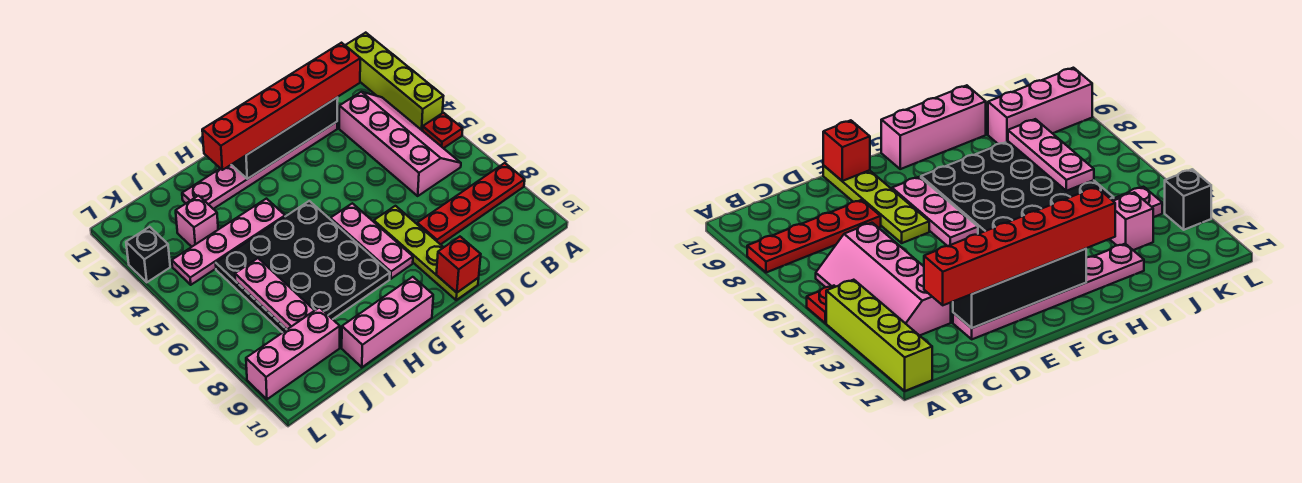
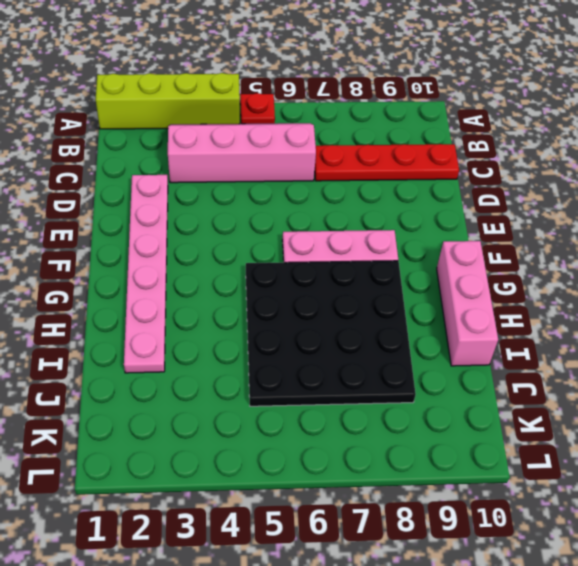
red 1x4 plate [315,144,459,181] -> red 1x4 plate turned to [417,163,525,245]
none -> lime 1x4 plate [374,206,479,300]
none -> pink 1x4 plate [172,199,285,285]
none -> pink 1x1 brick [176,196,218,247]

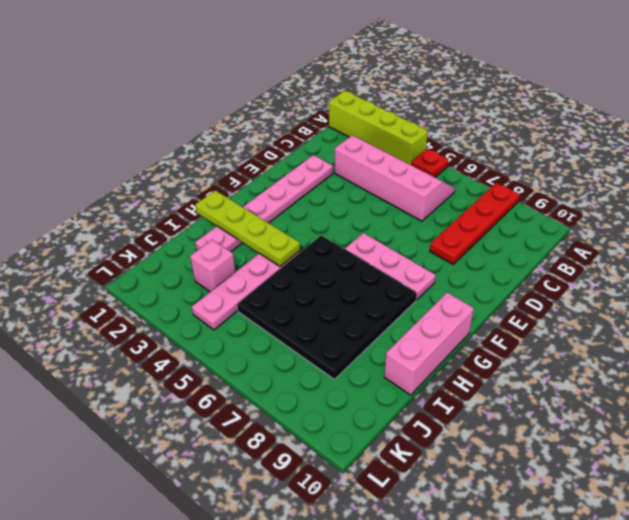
lime 1x4 plate [195,190,300,267] -> lime 1x4 plate moved to [374,206,479,300]
none -> pink 1x3 brick [246,307,340,399]
none -> black 1x1 brick [126,227,170,282]
none -> black 1x4 brick [231,98,338,179]

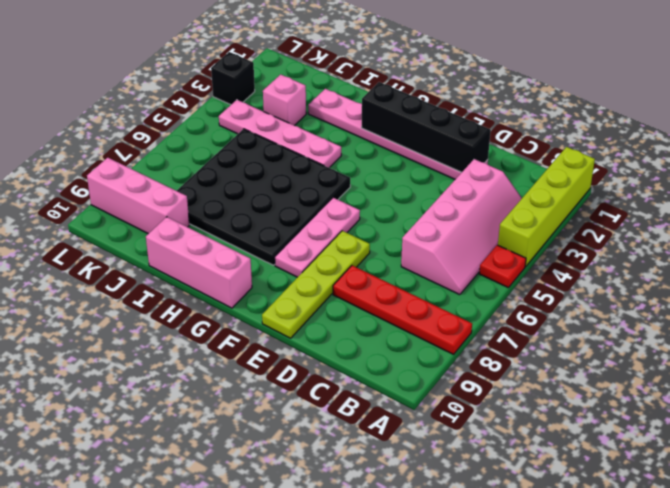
none -> red 1x1 brick [436,237,481,293]
none -> pink 1x3 plate [235,258,315,329]
none -> red 1x6 brick [202,43,360,170]

